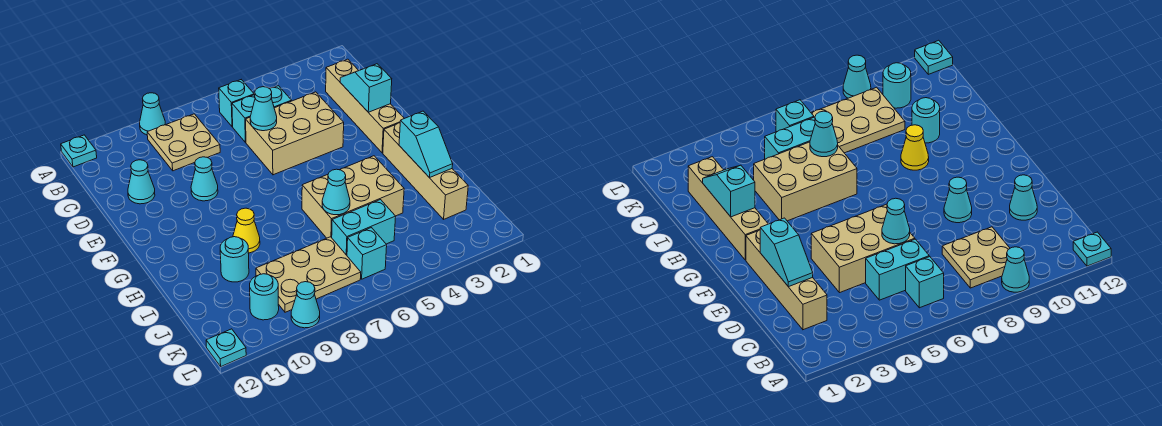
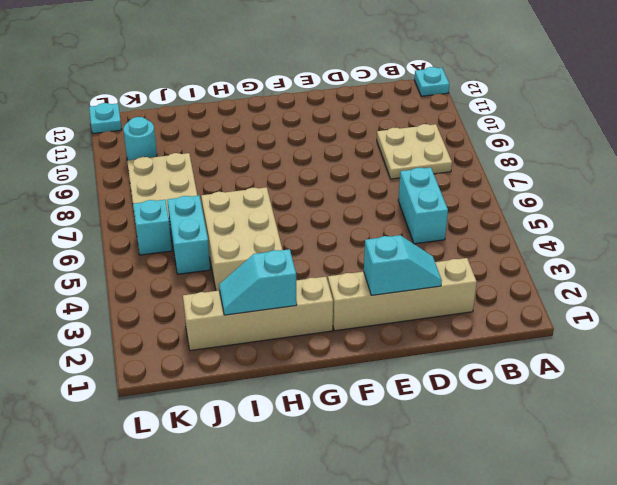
none -> cyan 1x1 cone [140,93,165,135]
none -> cyan 1x1 brick [219,80,254,127]
none -> tan 2x3 brick [246,92,344,175]

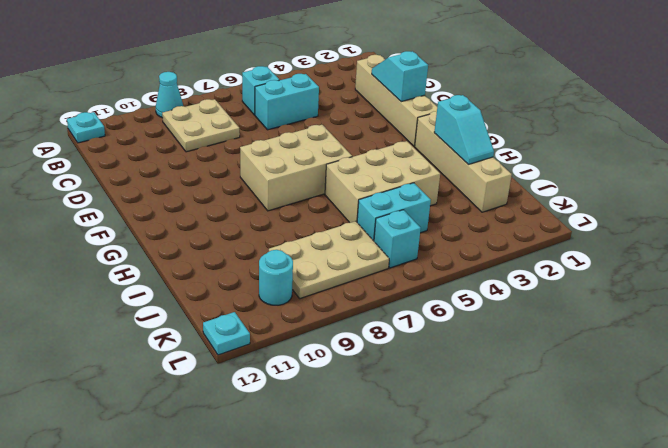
tan 2x3 brick [240,125,352,211] -> tan 2x3 brick moved to [246,92,344,175]
none -> cyan 1x1 cone [128,160,155,204]
none -> cyan 1x1 cone [191,157,218,201]
none -> yellow 1x1 cone [233,208,260,253]

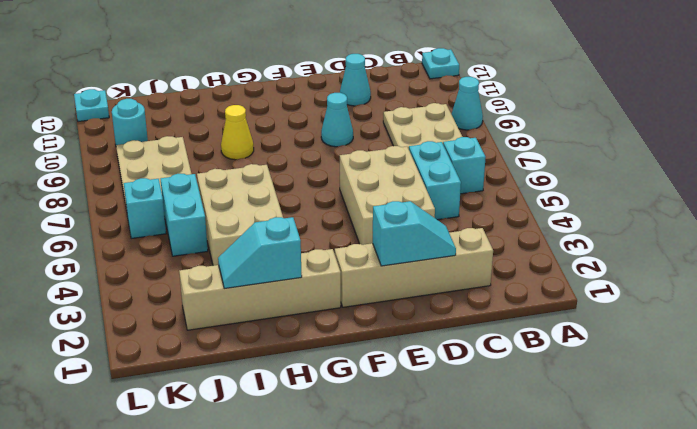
none -> cyan 1x1 round brick [220,237,249,282]
none -> cyan 1x1 cone [291,282,320,328]
none -> cyan 1x1 cone [250,87,277,131]

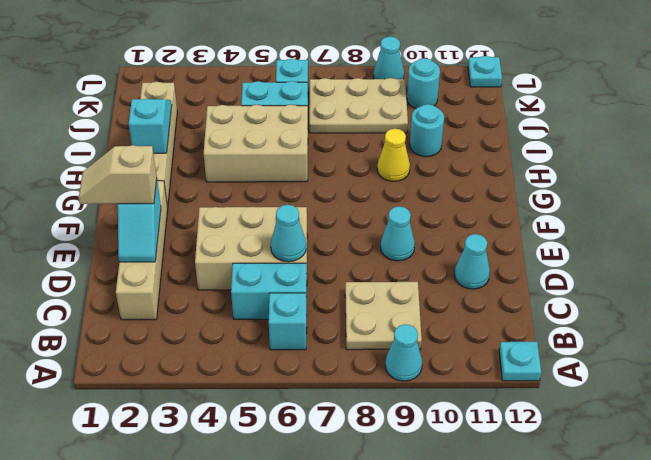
tan 1x2 slope [79,145,157,204] -> none
none -> cyan 1x1 cone [322,169,350,215]

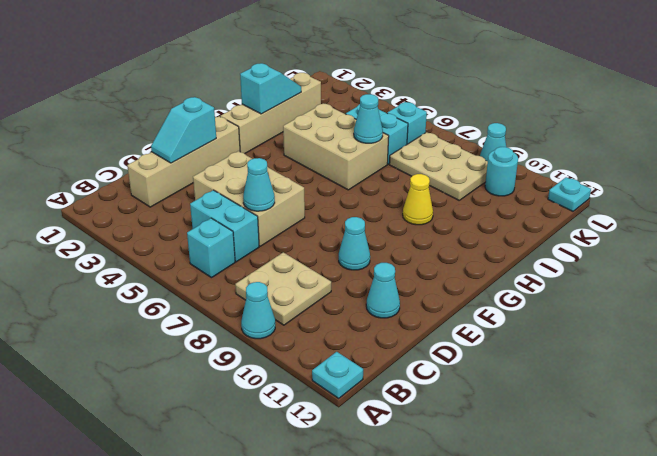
none -> cyan 1x1 round brick [220,237,249,282]

